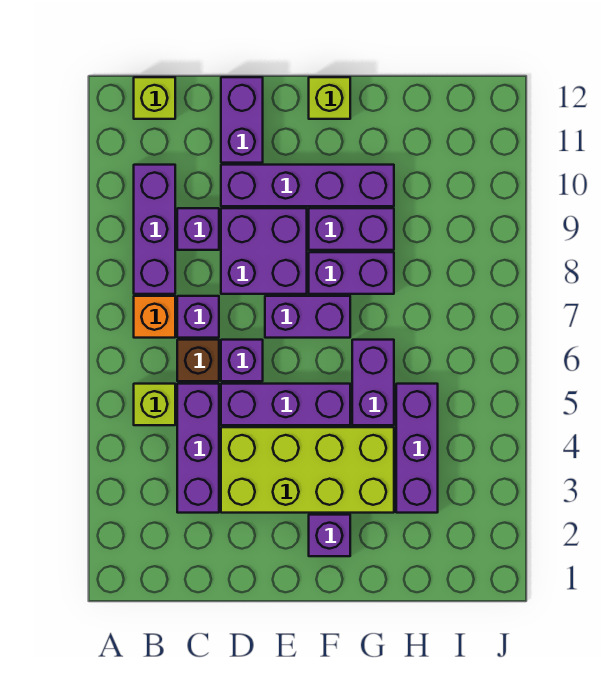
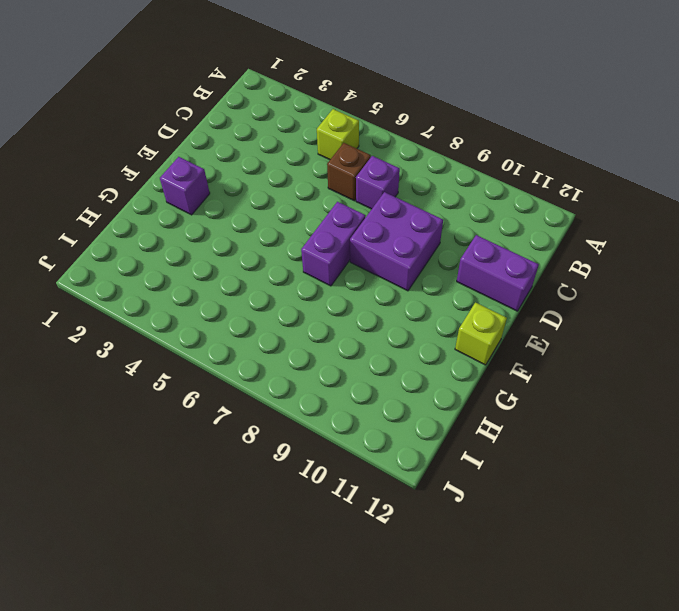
none -> orange 1x1 brick [134,296,175,338]
none -> purple 1x3 brick [134,165,175,294]
none -> lime 1x1 brick [134,77,175,119]

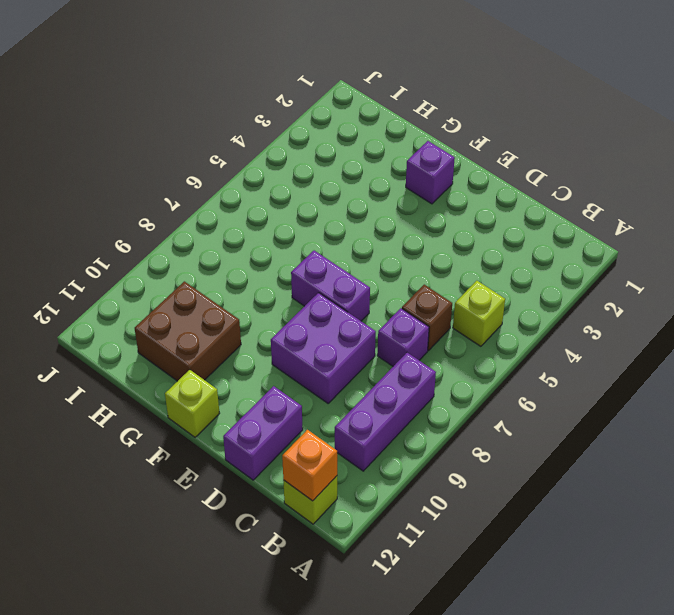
orange 1x1 brick [282,430,337,501] -> orange 1x1 brick moved to [134,296,175,338]
brown 2x2 brick [135,281,241,381] -> purple 1x4 brick [221,165,394,206]
none -> purple 1x3 brick [177,384,219,513]
none -> purple 1x1 brick [177,208,219,250]
none -> lime 2x4 brick [221,427,394,513]

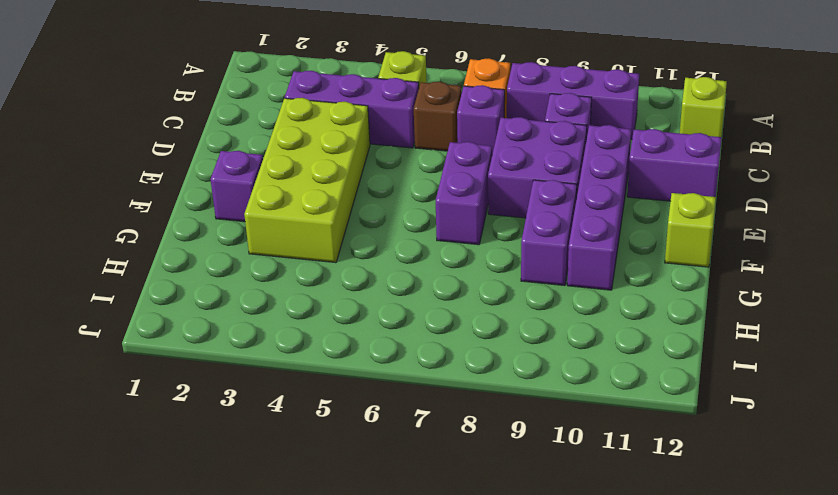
none -> purple 1x3 brick [221,384,350,425]
none -> purple 1x1 brick [221,340,263,381]
none -> purple 1x2 brick [309,252,394,294]

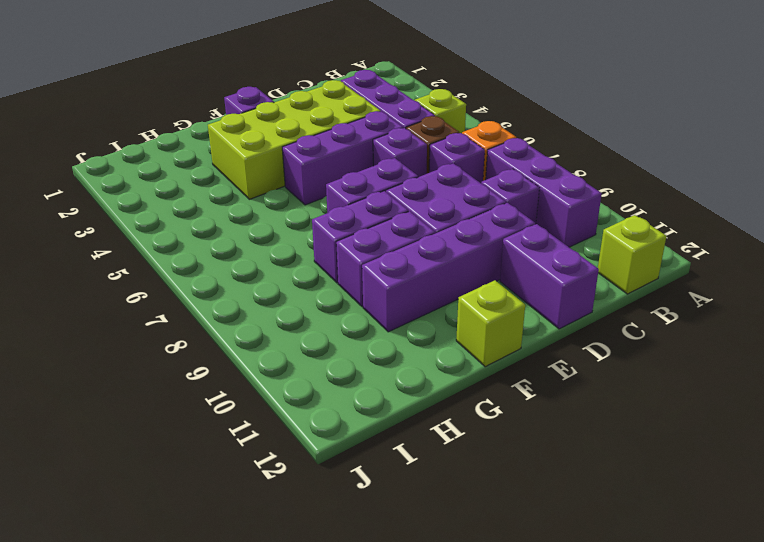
none -> purple 1x2 brick [352,340,394,425]
none -> purple 1x3 brick [396,384,438,513]

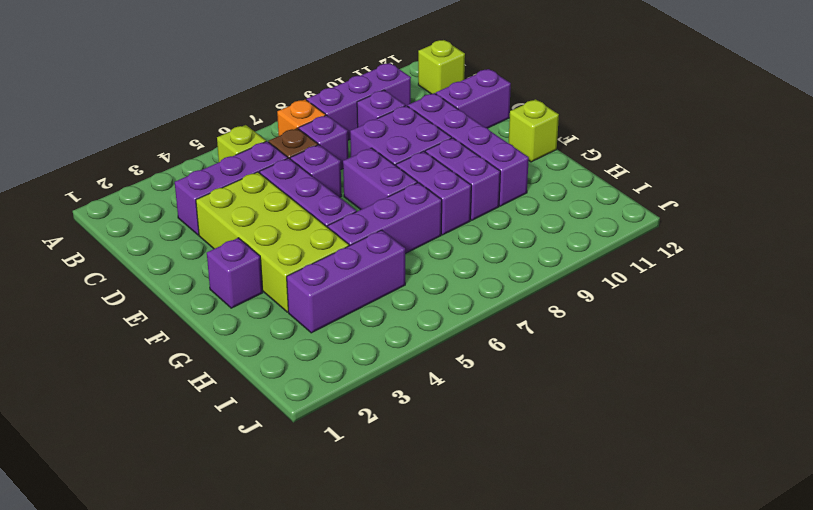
purple 1x3 brick [328,183,442,254] -> purple 1x2 brick [352,340,394,425]

